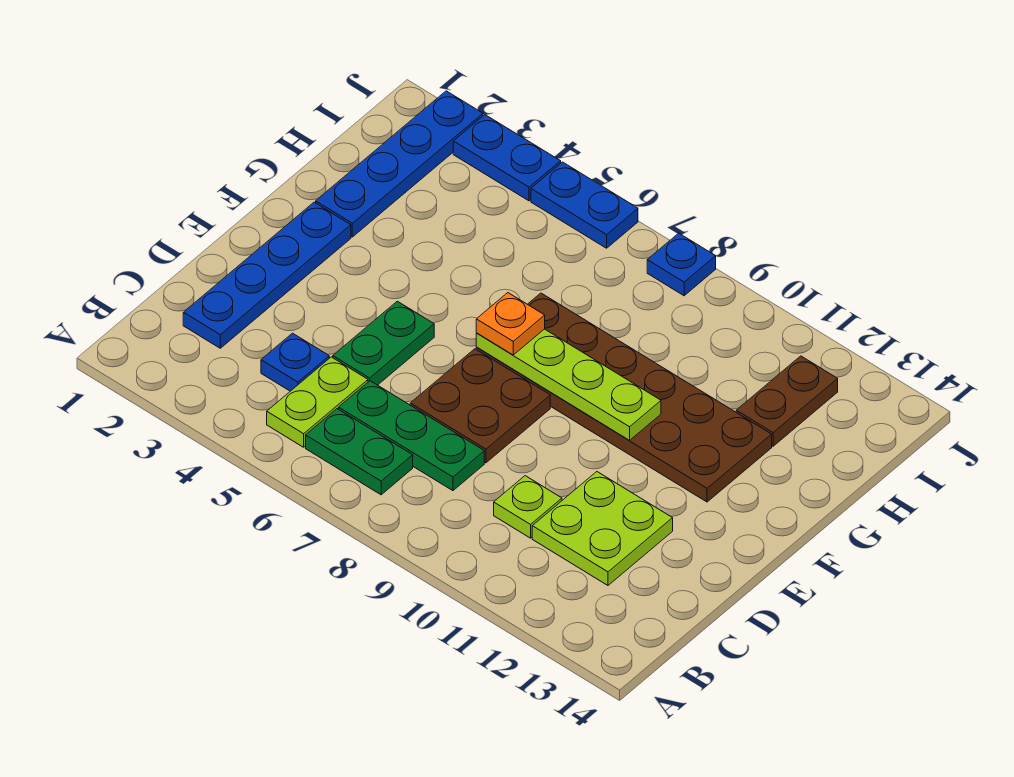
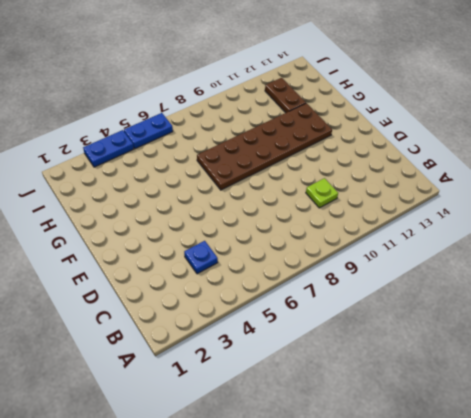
none -> lime 1x2 plate [267,357,368,447]
none -> green 1x2 plate [306,409,413,495]
none -> blue 1x4 plate [183,202,351,348]

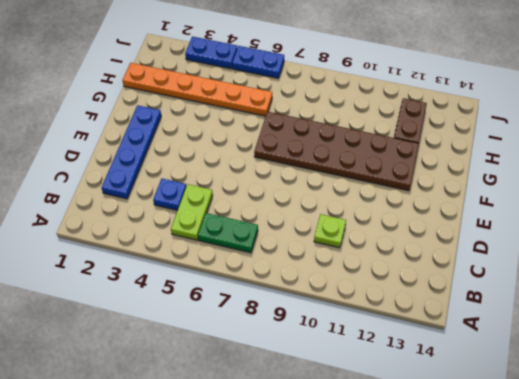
orange 1x6 plate [123,63,272,116] -> blue 1x4 plate [316,91,483,237]
none -> green 1x3 plate [339,381,484,491]
none -> lime 2x2 plate [532,472,673,585]
none -> green 1x2 plate [333,301,434,385]

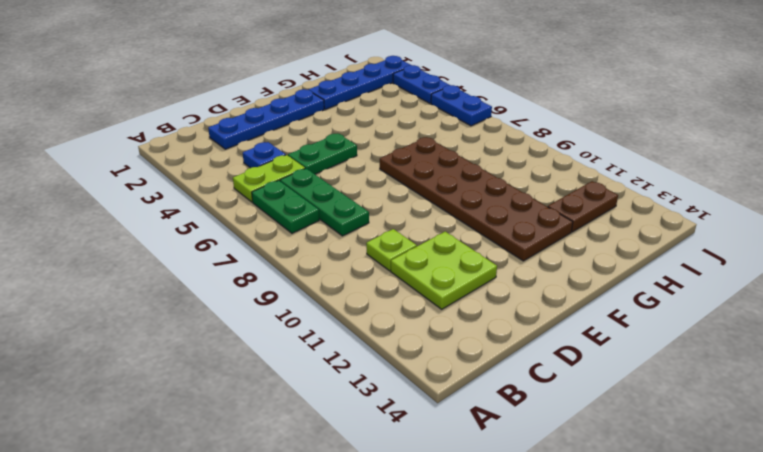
none -> brown 2x2 plate [410,349,550,463]
none -> blue 1x1 plate [647,233,716,296]
none -> lime 1x4 plate [476,329,661,440]

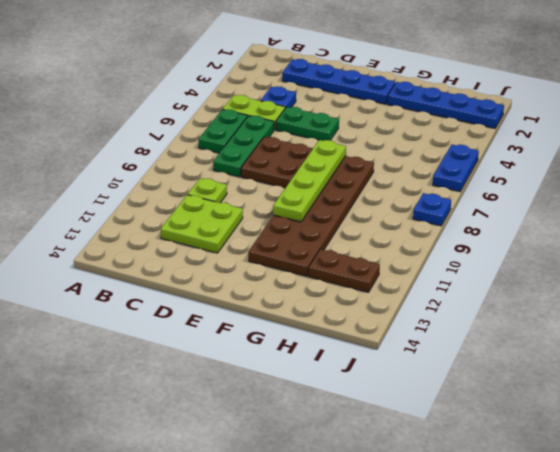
none -> blue 1x2 plate [453,115,561,201]
none -> orange 1x1 plate [476,293,545,355]

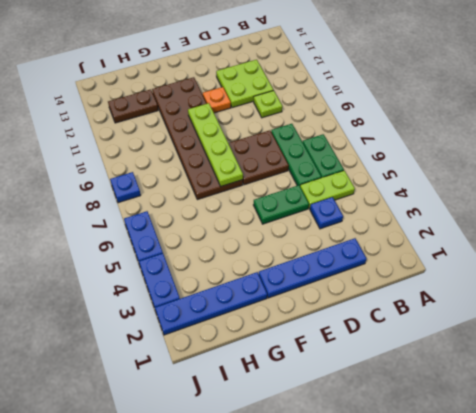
orange 1x1 plate [203,87,231,113] -> orange 1x1 plate moved to [476,293,545,355]

